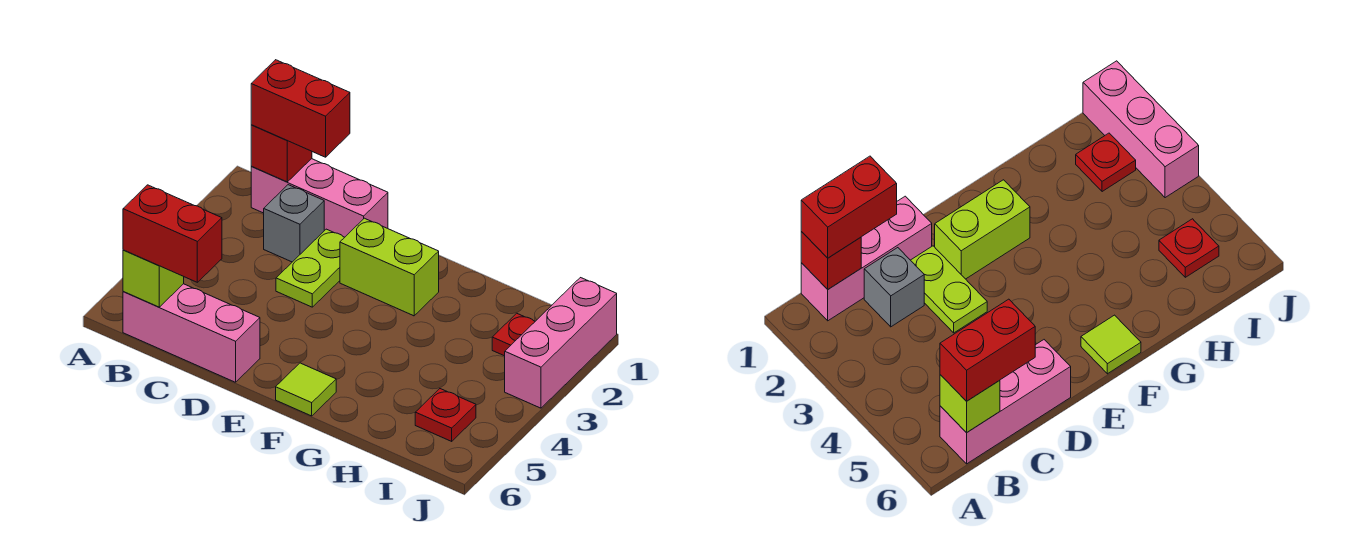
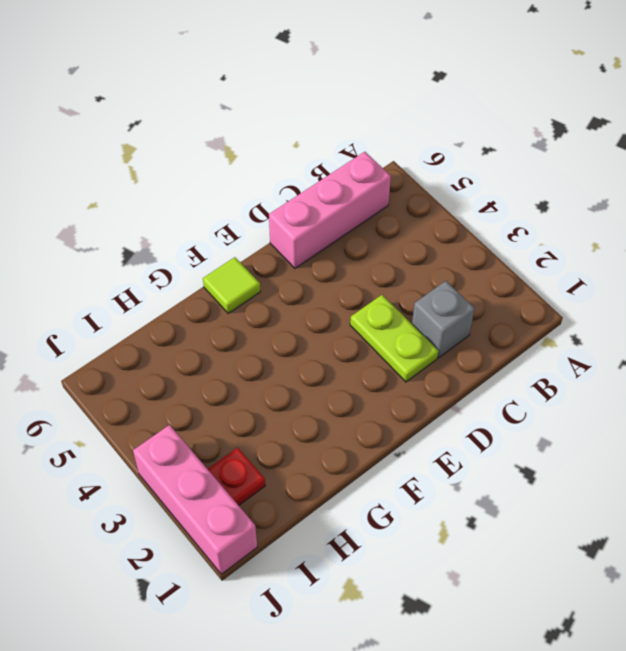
none -> pink 1x3 brick [251,159,388,237]
none -> lime 1x2 brick [340,218,439,316]
none -> red 1x1 plate [415,389,476,441]

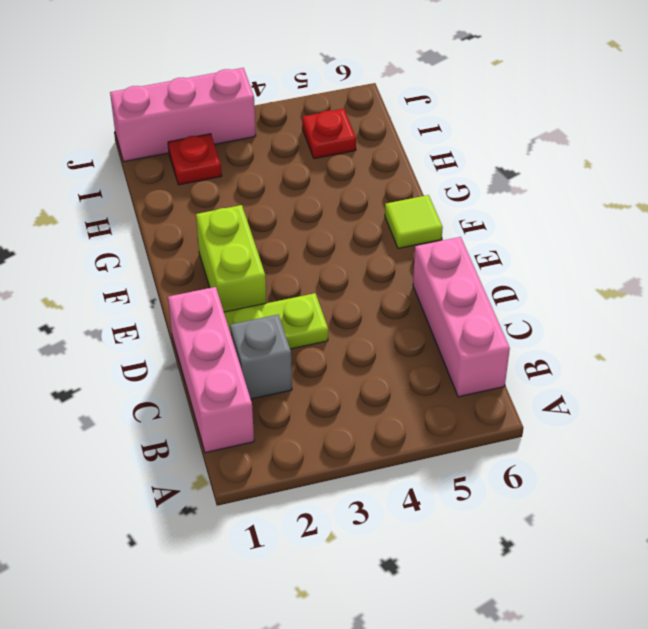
none -> red 1x1 brick [251,125,312,182]
none -> lime 1x1 brick [123,250,184,307]
none -> red 1x2 brick [251,60,350,157]

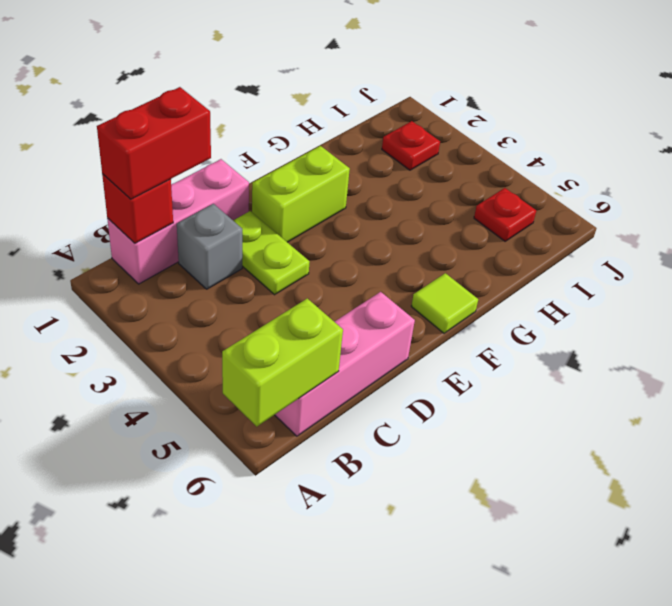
lime 1x2 brick [222,298,343,427] -> lime 1x1 brick [123,250,184,307]
none -> pink 1x3 brick [505,278,617,408]
none -> red 1x2 brick [123,185,222,282]

